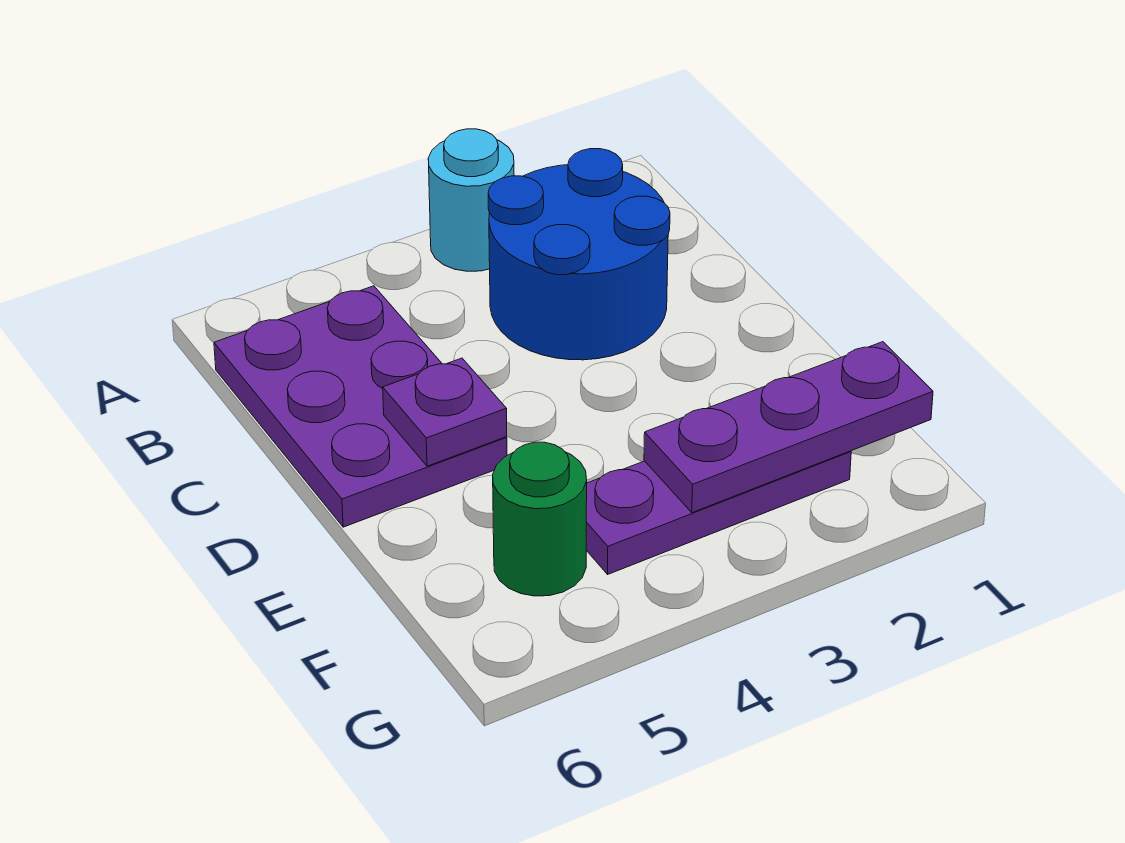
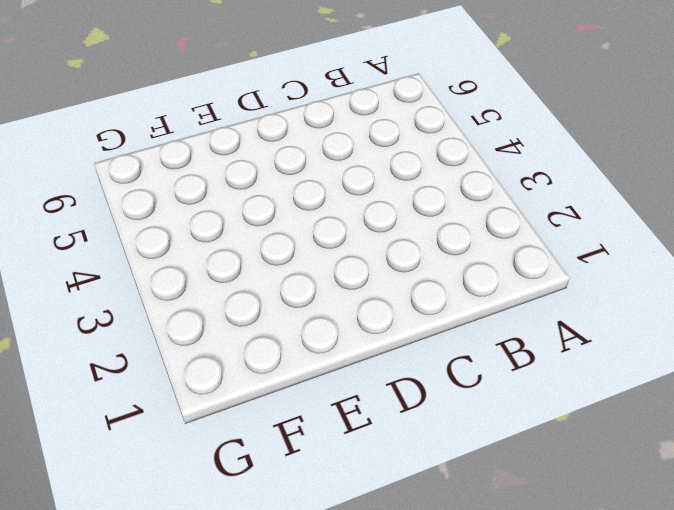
none -> cyan 1x1 round brick [428,129,514,271]
none -> blue 2x2 round brick [488,149,670,360]

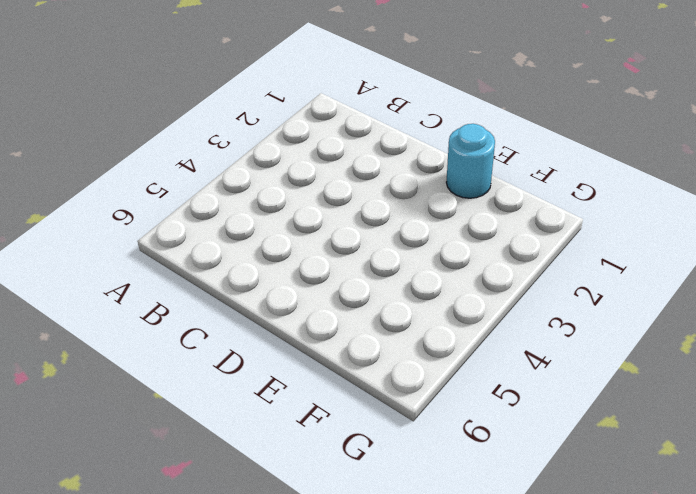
cyan 1x1 round brick [446,124,495,198] -> cyan 1x1 round brick moved to [428,129,514,271]
none -> blue 2x2 round brick [488,149,670,360]
none -> purple 2x3 plate [214,286,507,527]

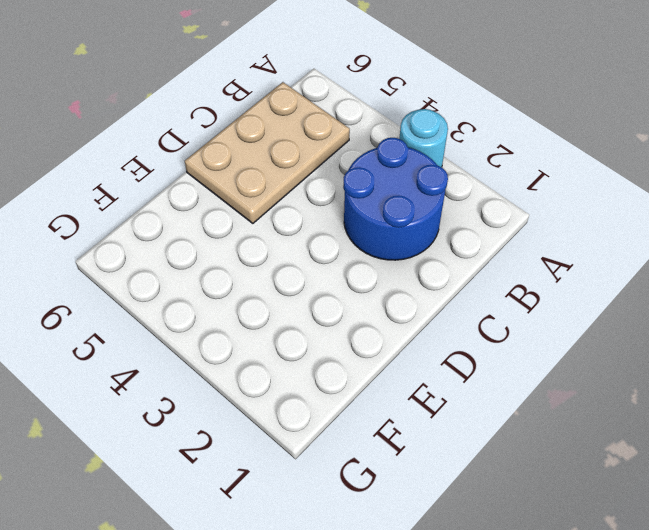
tan 2x3 plate [185,82,350,223] -> purple 2x3 plate [214,286,507,527]
none -> purple 1x3 plate [586,451,851,574]
none -> green 1x1 round brick [493,442,587,596]

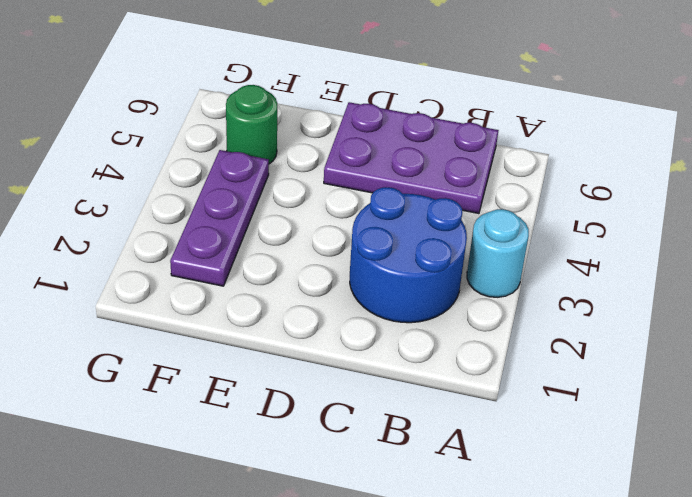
none -> purple 1x1 plate [383,358,507,466]
none -> purple 1x3 plate [644,342,933,513]

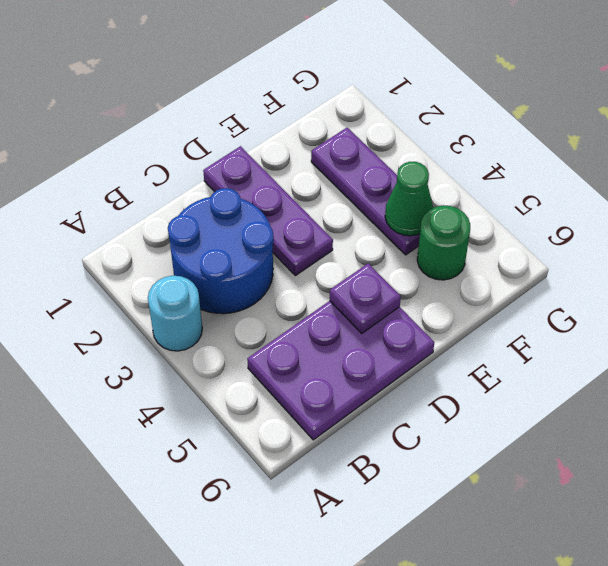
purple 1x3 plate [203,146,333,276] -> purple 1x3 plate moved to [644,342,933,513]
green 1x1 cone [385,162,433,236] -> none

